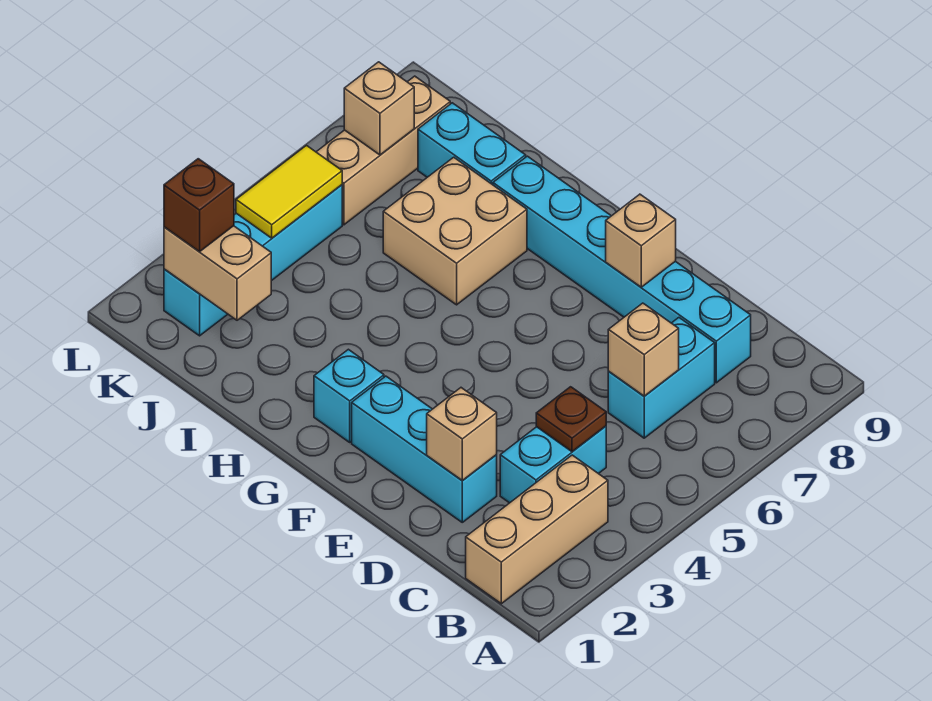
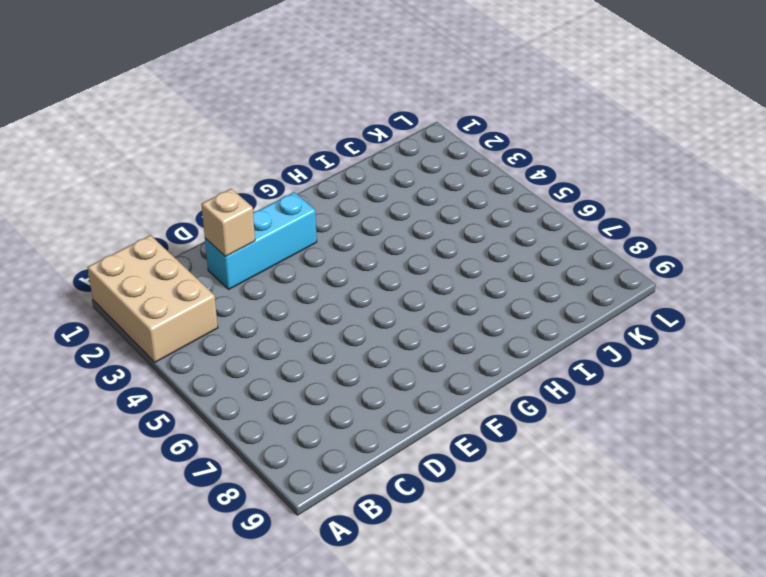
tan 2x3 brick [87,235,218,362] -> tan 1x3 brick [466,455,608,604]
none -> cyan 1x2 brick [500,426,606,503]
none -> cyan 1x2 brick [608,318,715,438]
none -> cyan 1x6 brick [493,156,751,383]

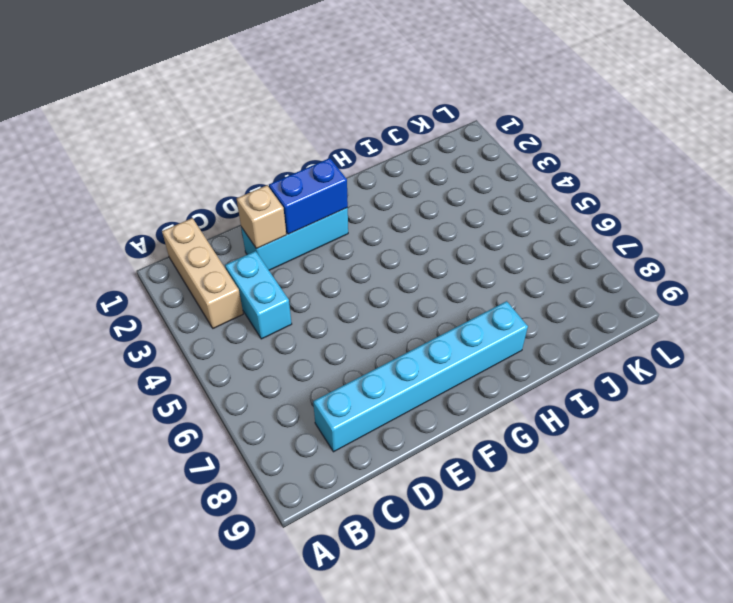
blue 1x2 brick [269,158,348,234] -> none
none -> cyan 1x2 brick [608,318,715,438]
none -> cyan 1x1 brick [314,349,384,442]
none -> tan 2x2 brick [383,157,527,305]

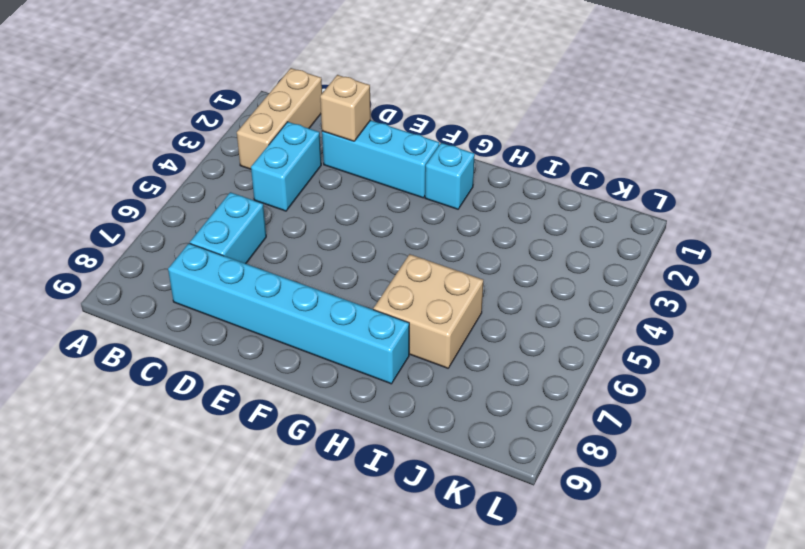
none -> cyan 1x2 brick [418,103,526,185]
none -> cyan 1x4 brick [164,185,342,336]
none -> tan 1x3 brick [317,76,450,225]

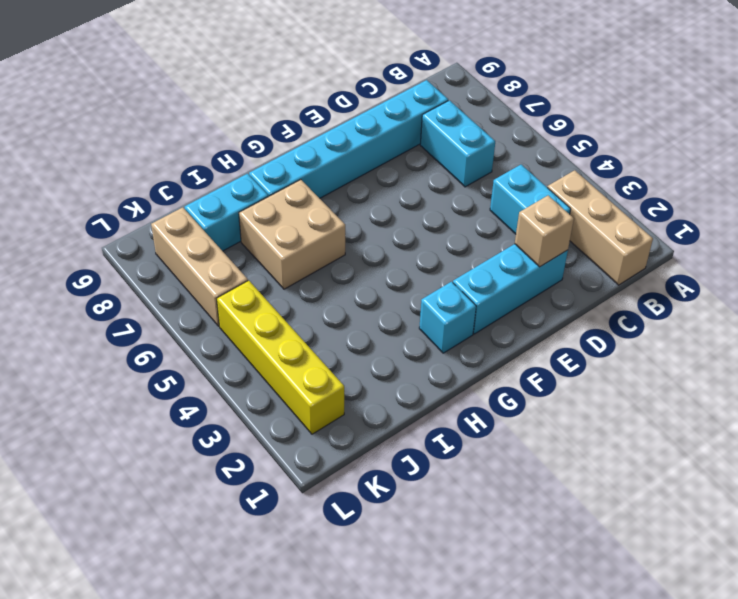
yellow 1x4 brick [217,280,344,434] -> cyan 1x4 brick [164,185,342,336]
none -> brown 1x1 plate [536,387,606,452]
none -> tan 1x1 brick [608,303,679,396]
none -> tan 1x1 brick [606,194,676,287]

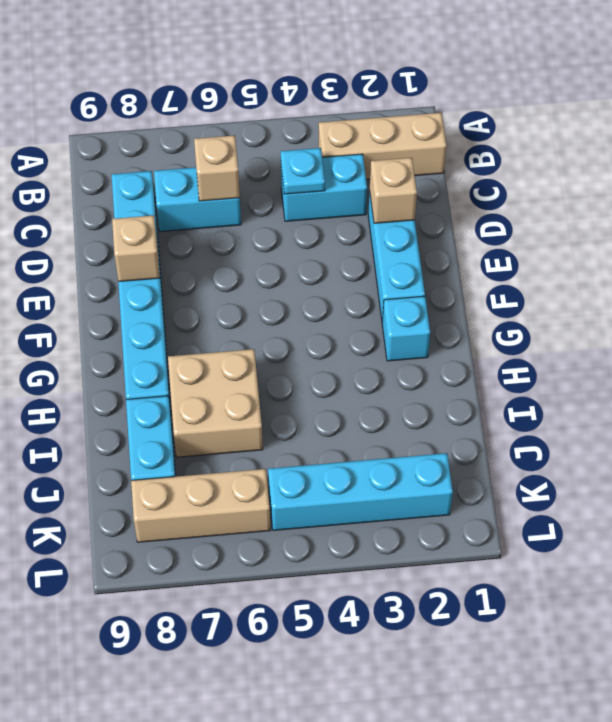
cyan 1x1 plate [281,148,325,194] -> brown 1x1 plate [536,387,606,452]
none -> tan 1x2 brick [164,226,271,320]
none -> yellow 1x2 tile [236,146,342,238]
none -> tan 1x1 brick [344,62,414,155]

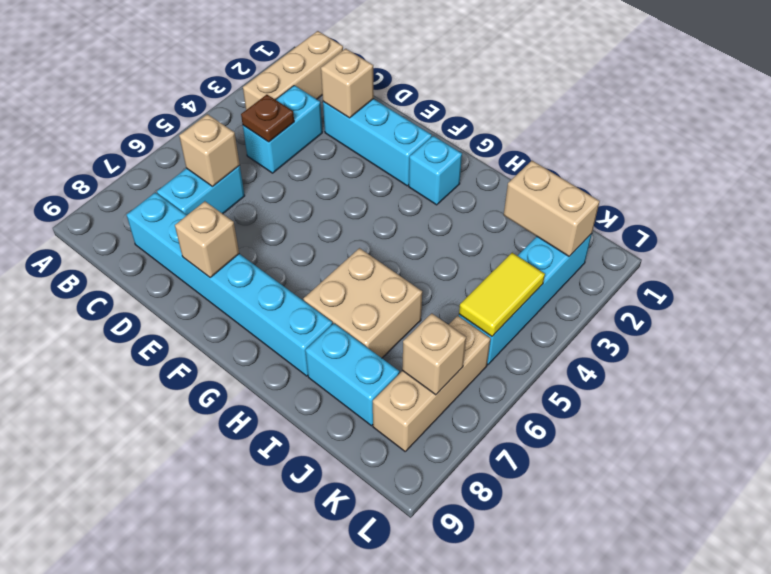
none -> brown 1x1 brick [164,159,234,252]

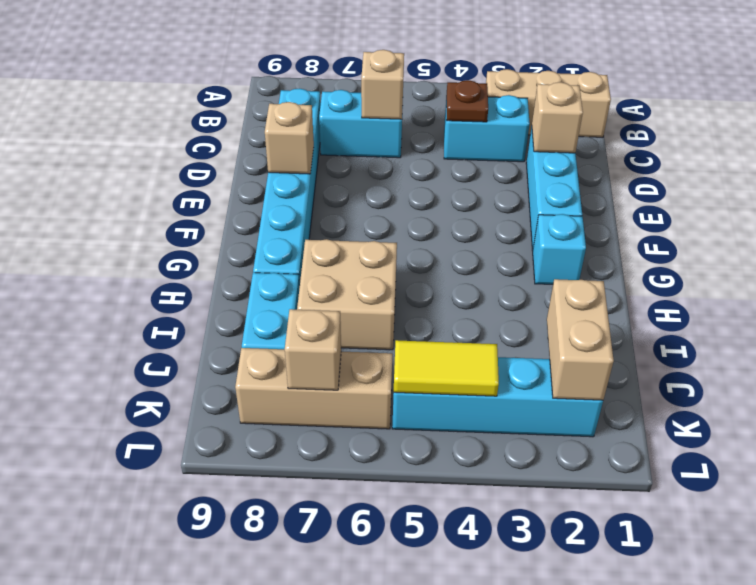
none -> brown 1x1 brick [164,159,234,252]

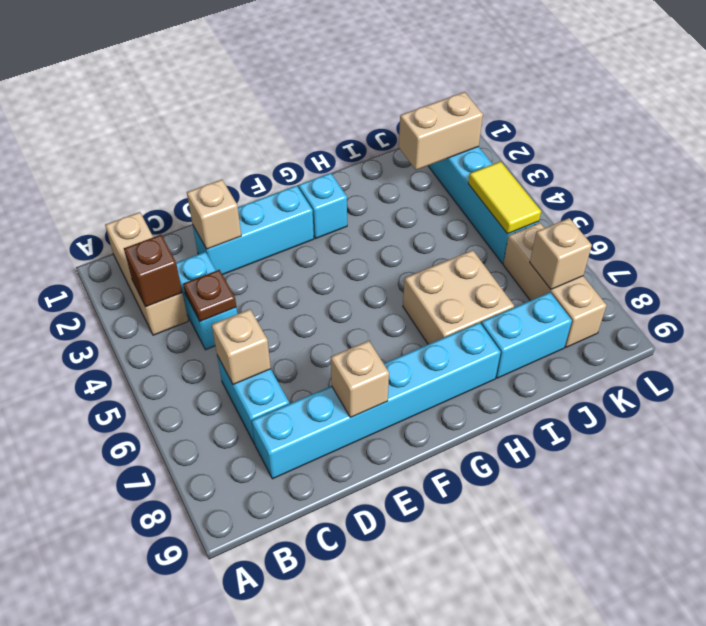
brown 1x1 brick [124,235,182,307] -> brown 1x1 brick moved to [164,159,234,252]

